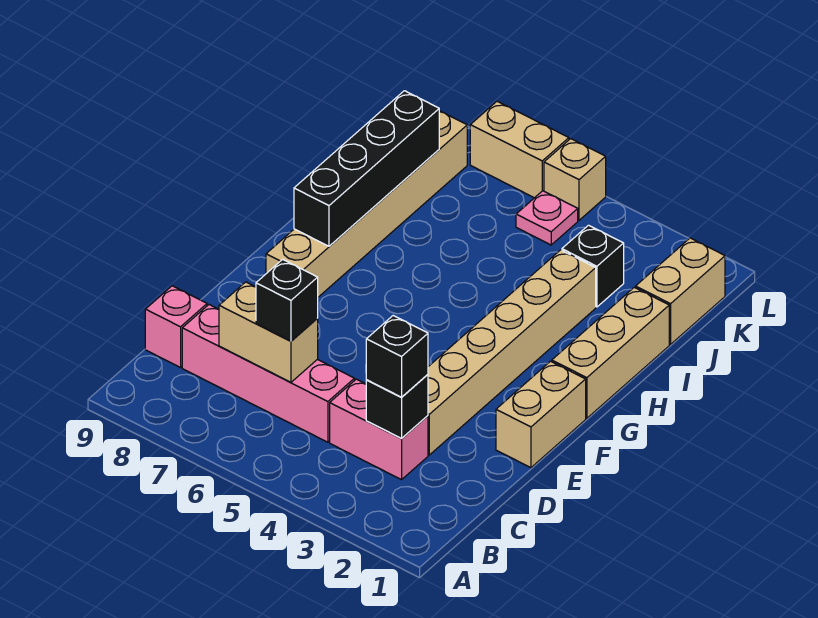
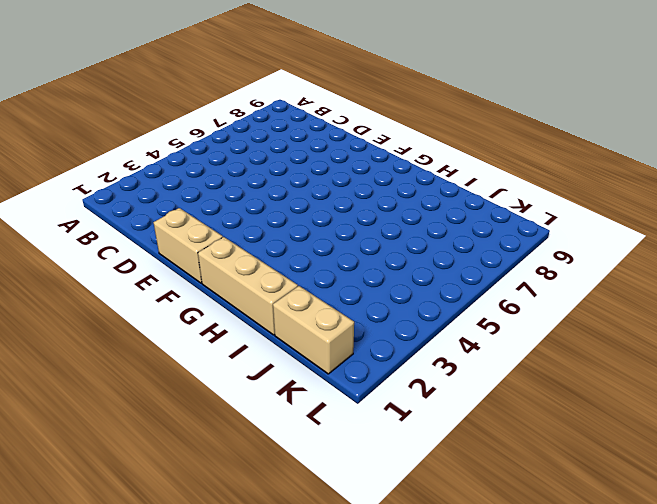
none -> pink 1x2 brick [330,379,428,480]
none -> pink 1x4 brick [182,305,354,442]
none -> pink 1x1 brick [145,286,207,368]

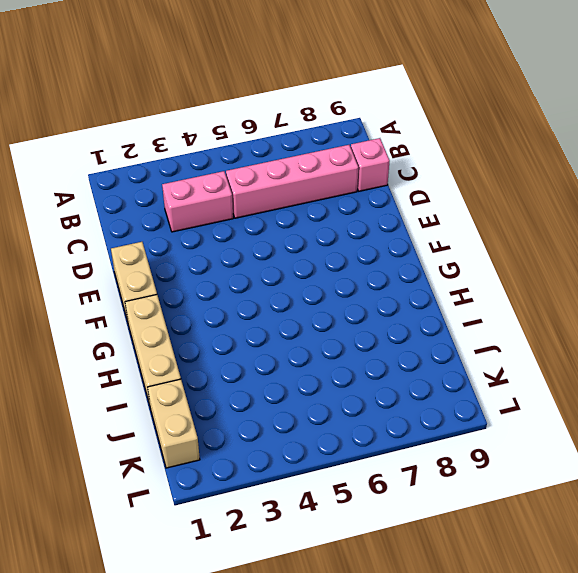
none -> tan 1x6 brick [428,250,596,455]
none -> tan 1x6 brick [266,111,467,297]
none -> black 1x1 brick [562,225,624,307]

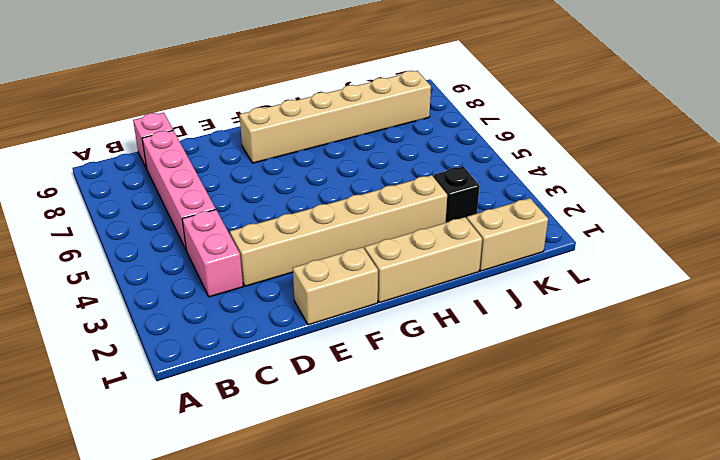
none -> pink 1x1 plate [516,191,578,245]
none -> tan 1x1 brick [544,139,606,220]
none -> tan 1x2 brick [470,101,569,198]

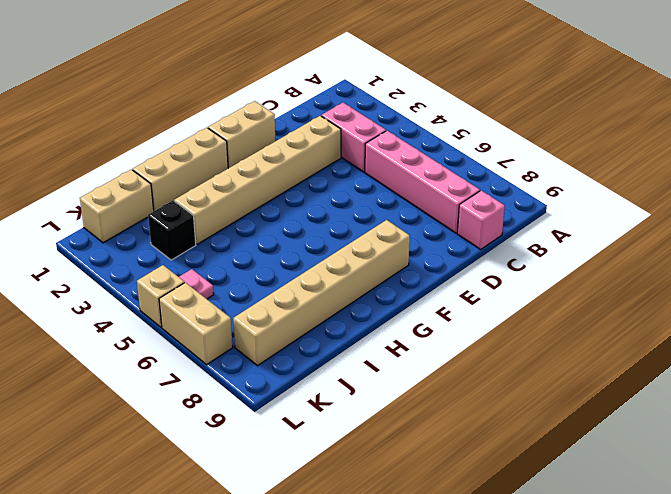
none -> black 1x1 brick [366,375,428,439]
none -> tan 1x2 brick [219,282,318,382]
none -> black 1x4 brick [294,91,439,246]

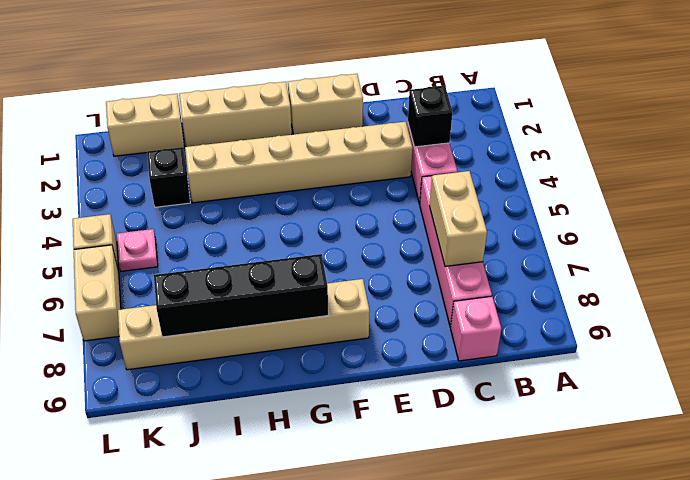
none -> black 1x1 brick [366,316,428,397]
none -> black 1x1 brick [256,259,318,341]

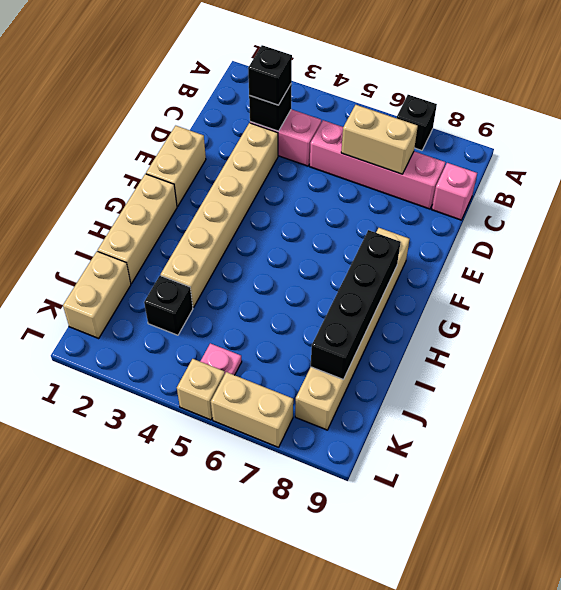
black 1x1 brick [397,95,437,150] -> black 1x1 brick moved to [256,259,318,341]

